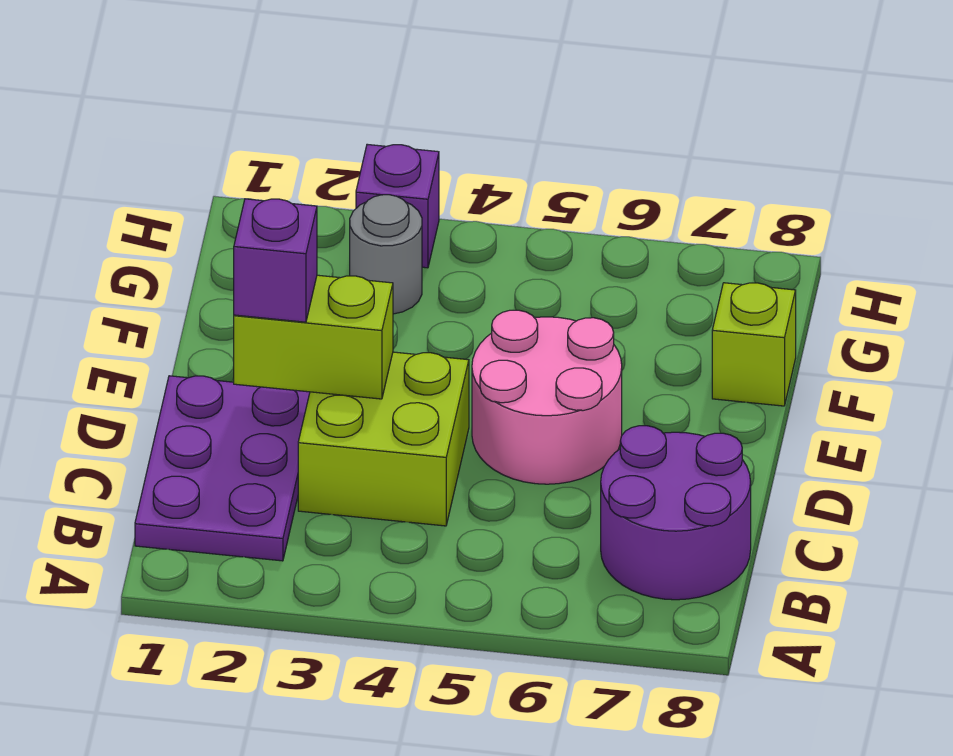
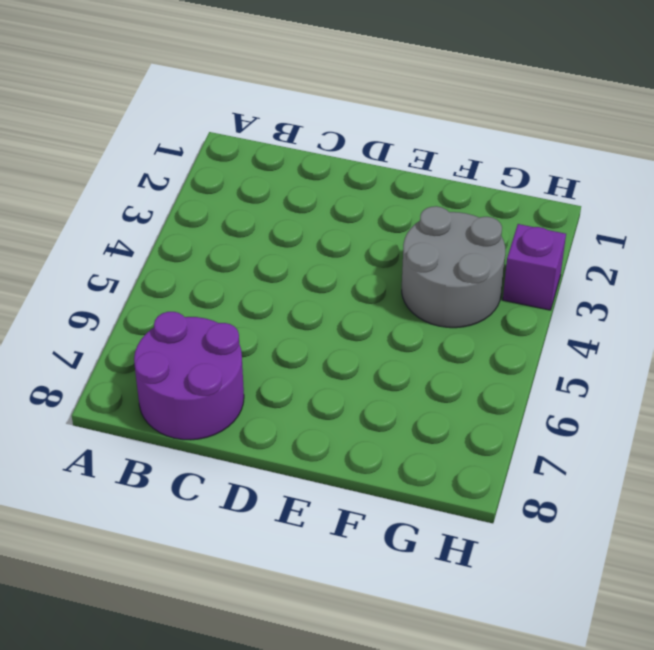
grey 2x2 round brick [402,206,505,328] -> grey 1x1 round brick [350,195,422,314]
none -> purple 2x3 plate [135,376,310,561]
none -> lime 2x2 brick [298,352,469,526]

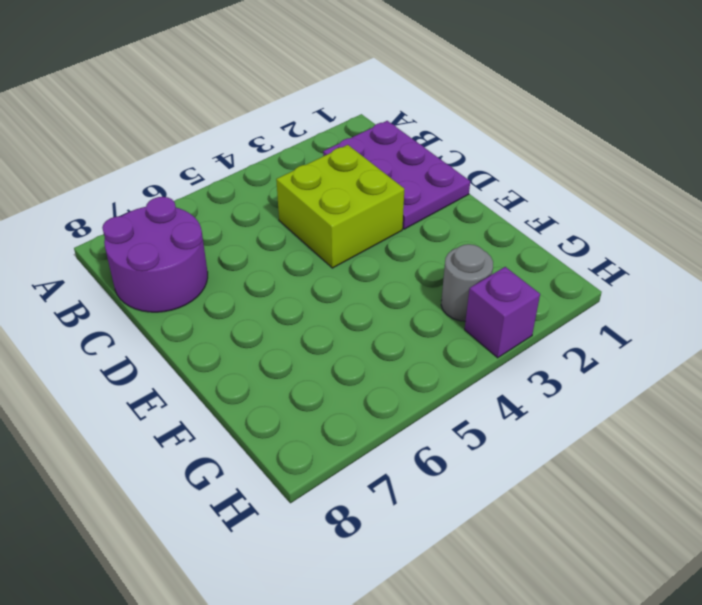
none -> pink 2x2 round brick [472,310,622,484]
none -> lime 1x1 brick [712,283,796,406]

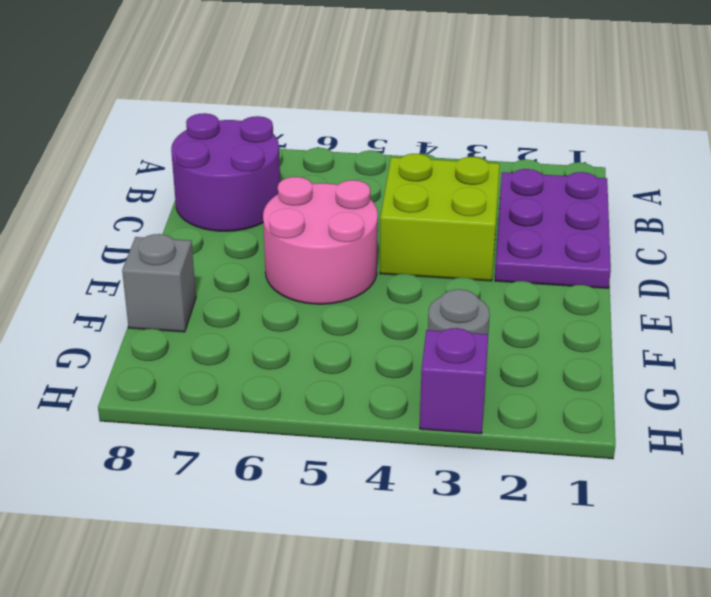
grey 1x1 brick [122,234,196,332] -> lime 1x1 brick [712,283,796,406]
none -> lime 1x2 brick [234,275,393,399]
none -> purple 1x1 brick [234,199,317,322]

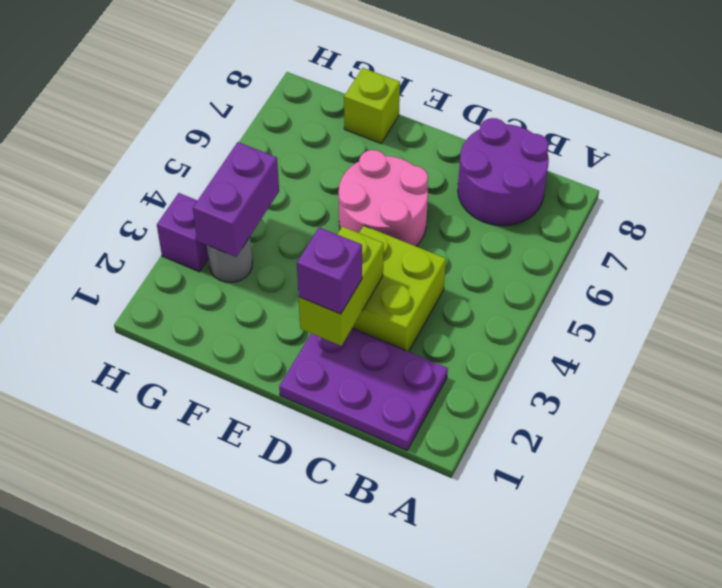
purple 1x2 brick [193,142,279,257] -> none

